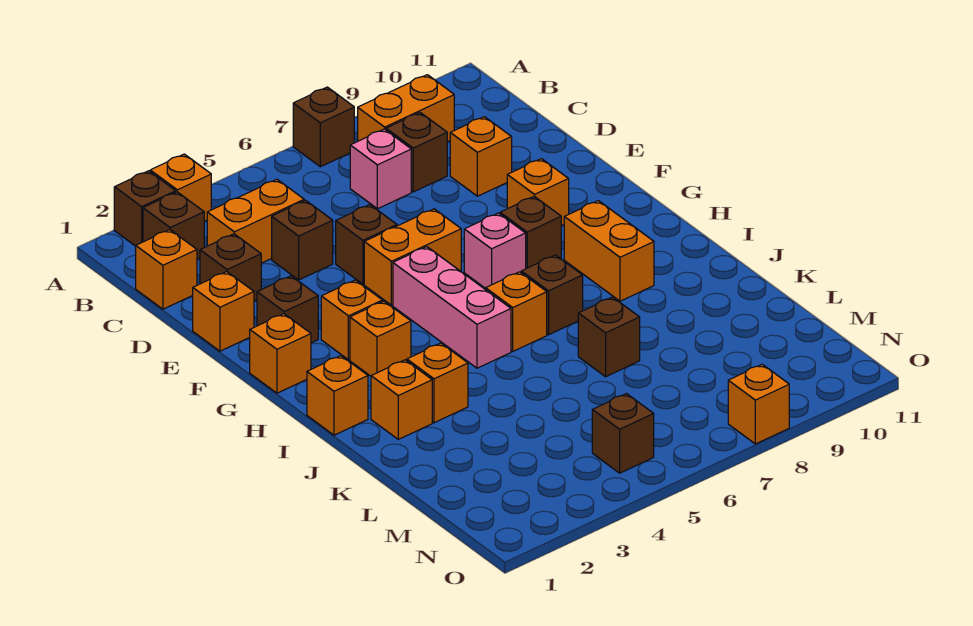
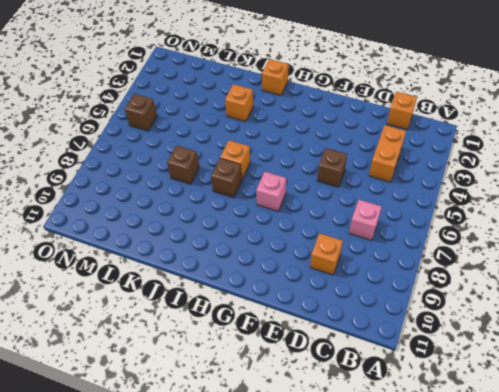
none -> brown 1x1 brick [114,171,176,246]
none -> orange 1x1 brick [150,154,212,221]
none -> brown 1x1 brick [293,87,355,167]
none -> brown 1x1 brick [143,192,204,259]

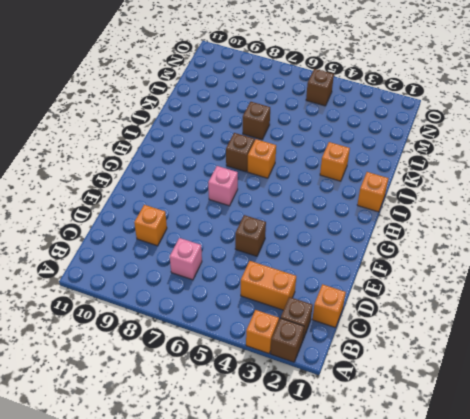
none -> brown 1x1 brick [293,87,355,167]
none -> orange 1x2 brick [358,75,454,142]
none -> brown 1x1 brick [386,113,447,192]
none -> brown 1x1 brick [200,234,261,301]

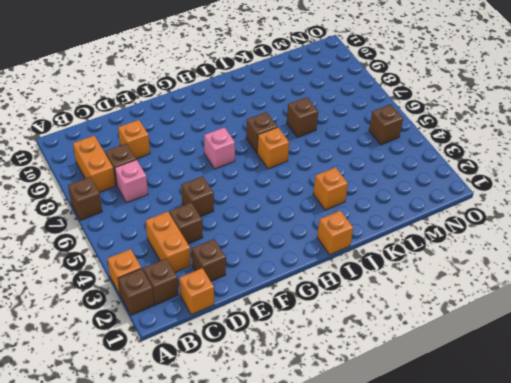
none -> orange 1x1 brick [193,272,254,351]
none -> brown 1x1 brick [257,276,318,343]
none -> orange 1x2 brick [364,209,461,305]
none -> orange 1x1 brick [507,159,569,226]

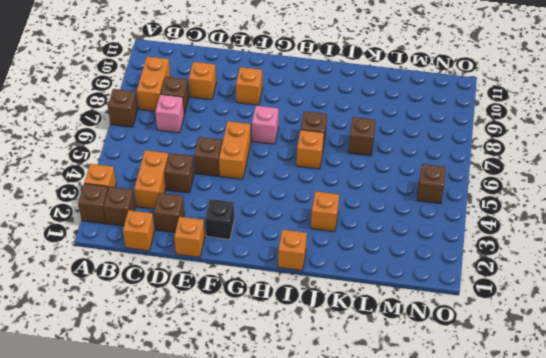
black 1x1 brick [205,199,234,240] -> brown 1x1 brick [257,276,318,343]
none -> orange 1x1 brick [250,314,311,393]
none -> orange 1x1 brick [321,280,383,360]
none -> pink 1x3 brick [393,247,511,368]
none -> brown 1x1 brick [500,196,561,269]

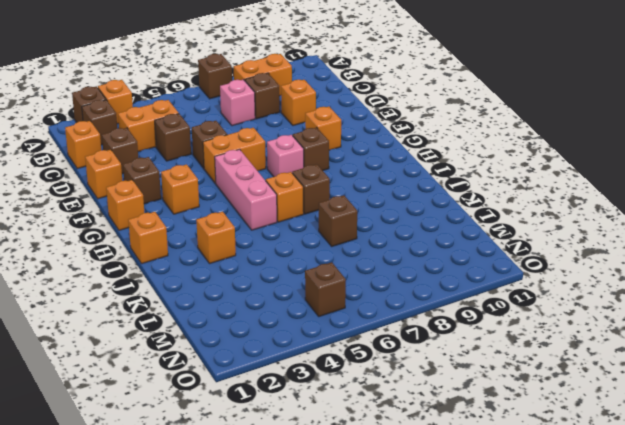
none -> orange 1x1 brick [350,301,411,376]
none -> orange 1x2 brick [564,201,654,301]
none -> orange 1x1 brick [371,360,432,439]
none -> orange 1x1 brick [728,364,789,444]

